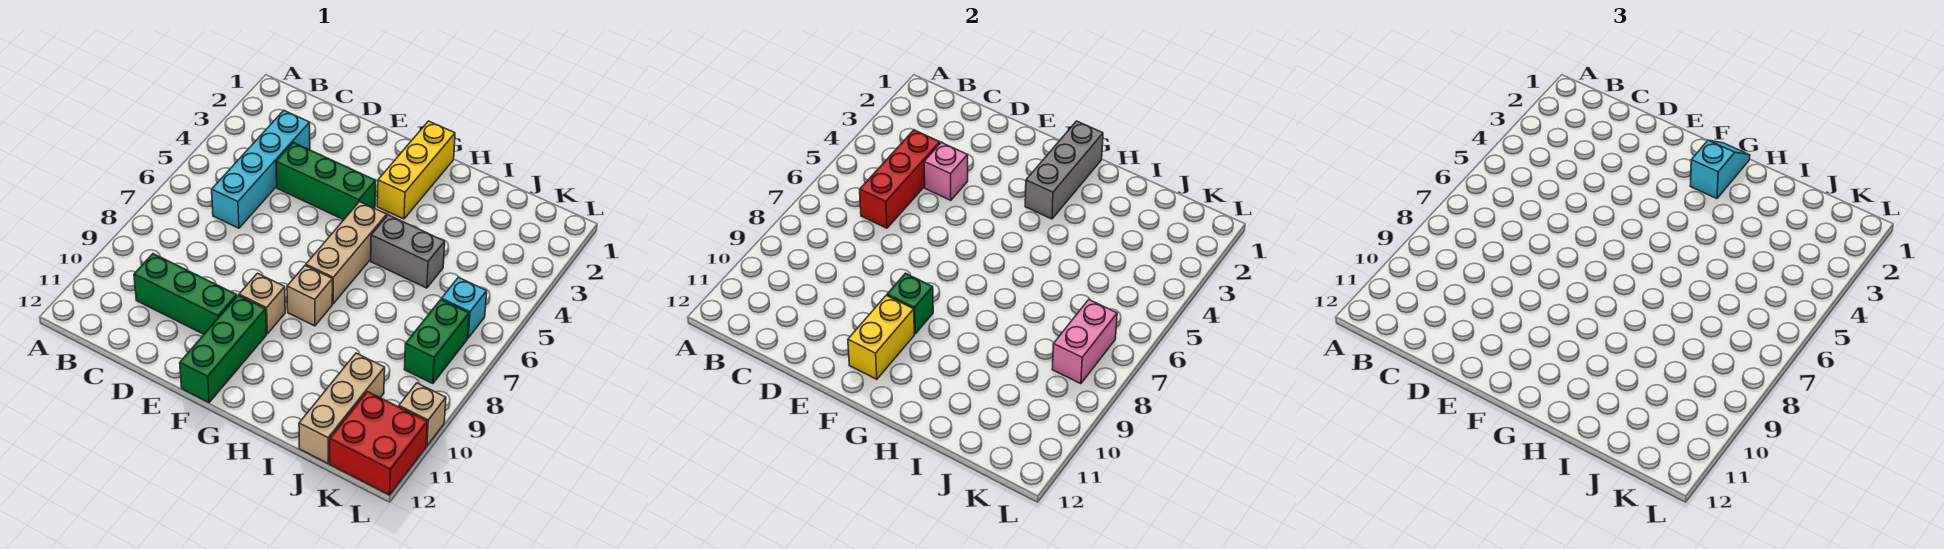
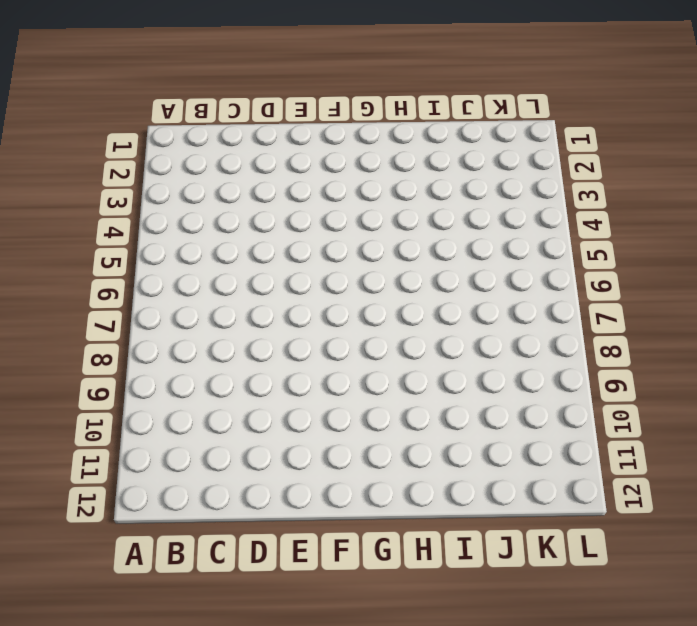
none -> cyan 1x4 brick [212,111,310,228]
none -> green 1x3 brick [134,254,237,334]
none -> green 1x3 brick [276,143,376,220]

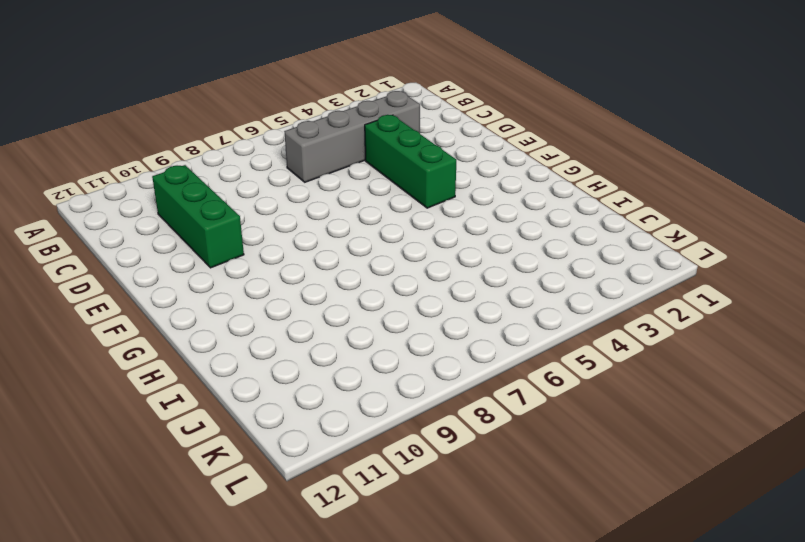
grey 1x4 brick [284,91,420,182] -> cyan 1x4 brick [212,111,310,228]
none -> tan 1x1 brick [239,273,285,334]
none -> green 1x3 brick [180,295,266,402]
none -> yellow 1x3 brick [377,121,455,219]

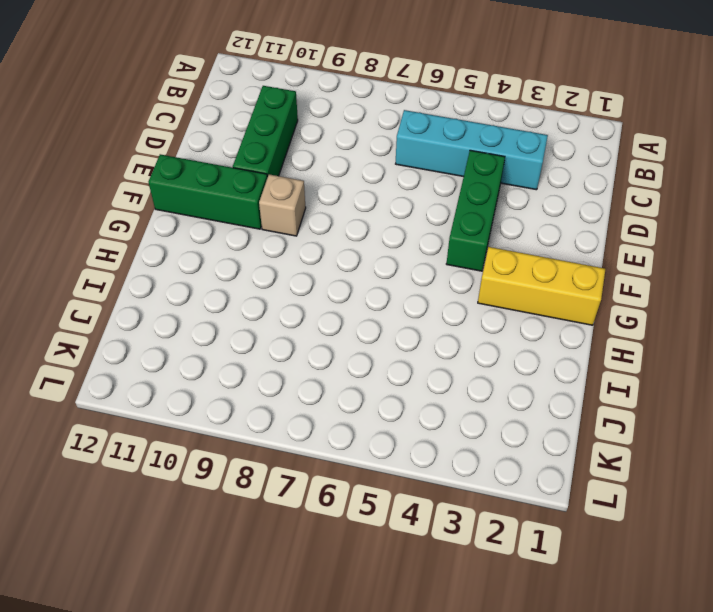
none -> tan 1x3 brick [306,202,387,304]
none -> tan 1x1 brick [287,266,333,326]
none -> grey 1x2 brick [371,215,445,288]

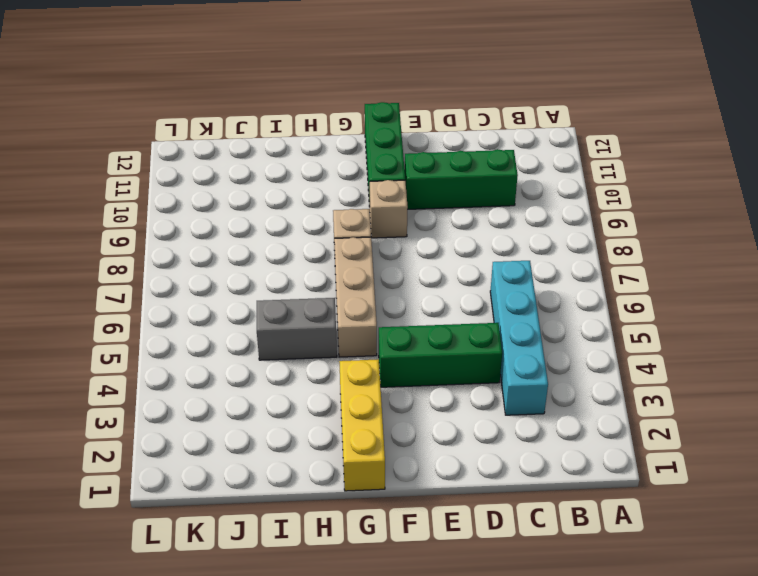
none -> tan 1x3 brick [299,353,385,463]
none -> cyan 1x1 brick [441,277,487,338]
none -> green 1x2 brick [404,300,469,384]

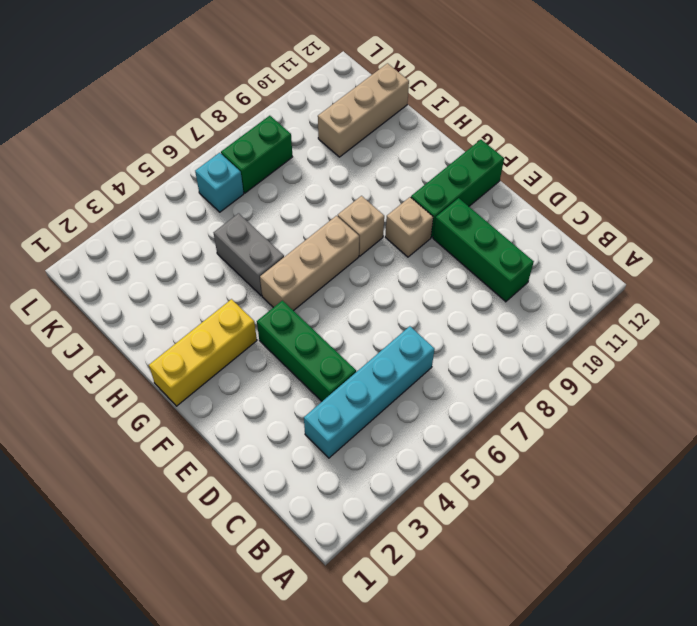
none -> red 2x2 brick [330,392,427,495]
none -> tan 1x1 brick [399,383,446,446]
none -> red 1x3 brick [860,130,940,228]

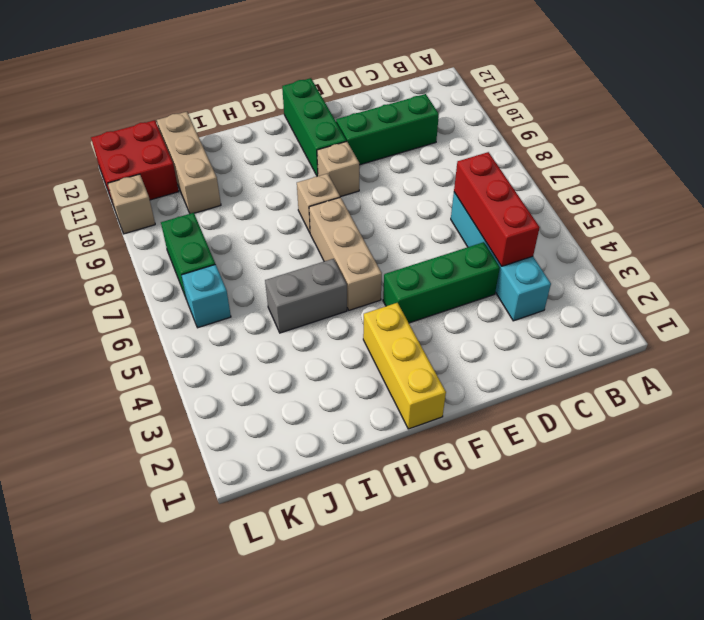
none -> pink 1x1 brick [924,143,968,200]
none -> green 1x1 brick [887,273,933,334]
none -> yellow 1x2 brick [848,295,914,379]

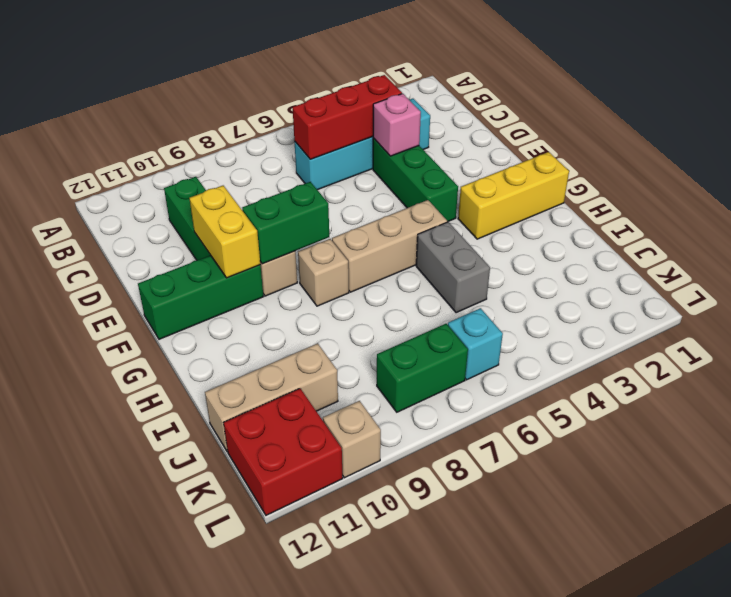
yellow 1x2 brick [189,186,260,278] -> yellow 1x2 brick turned to [848,295,914,379]
green 1x2 brick [242,182,329,264] -> green 1x1 brick [887,273,933,334]
none -> grey 1x3 brick [1025,121,1103,219]
none -> pink 1x2 brick [1052,300,1117,384]
none -> cyan 1x2 slope [1690,140,1750,199]

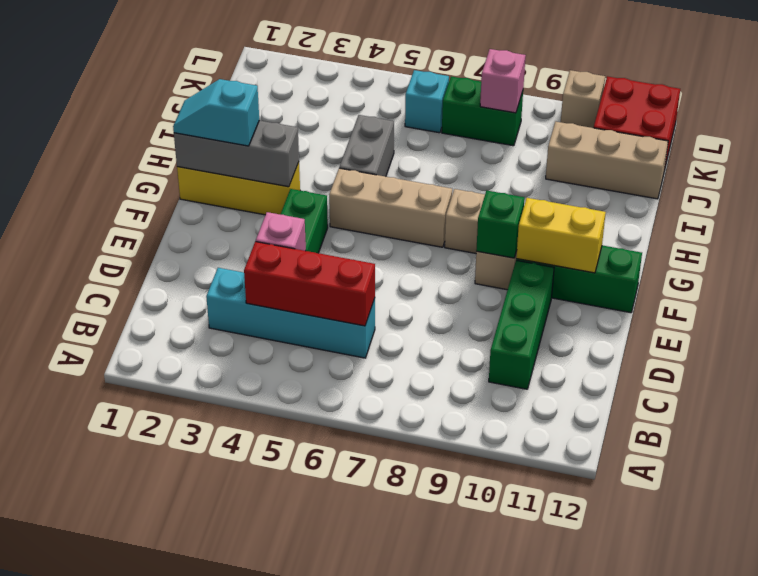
pink 1x1 brick [480,49,526,113] -> pink 1x2 brick [1052,300,1117,384]

